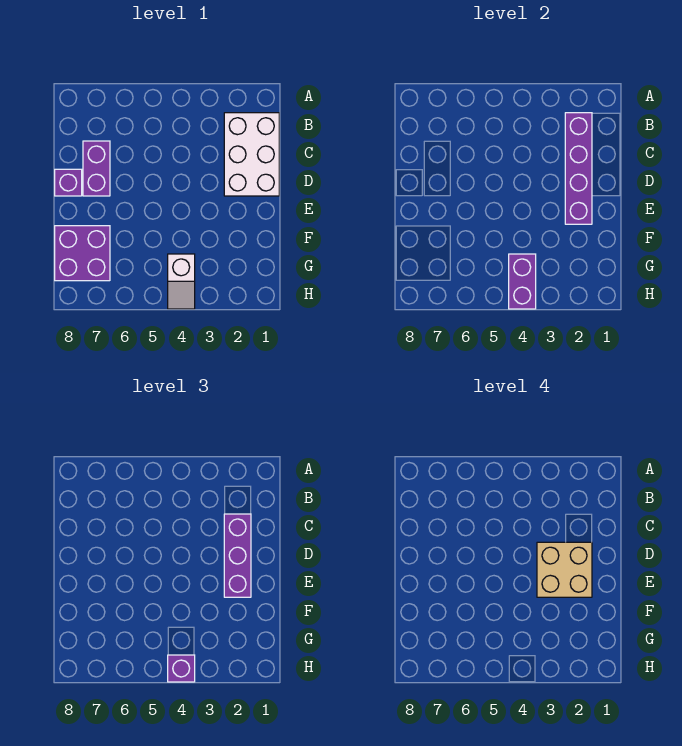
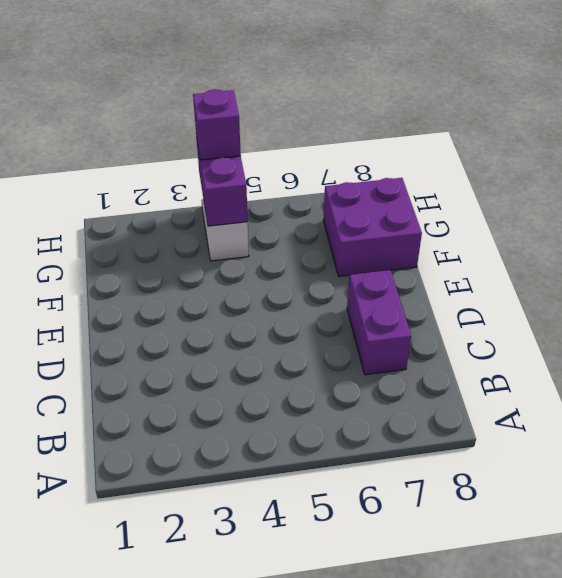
none -> white 2x3 brick [224,113,279,196]
none -> purple 1x1 brick [55,169,82,196]

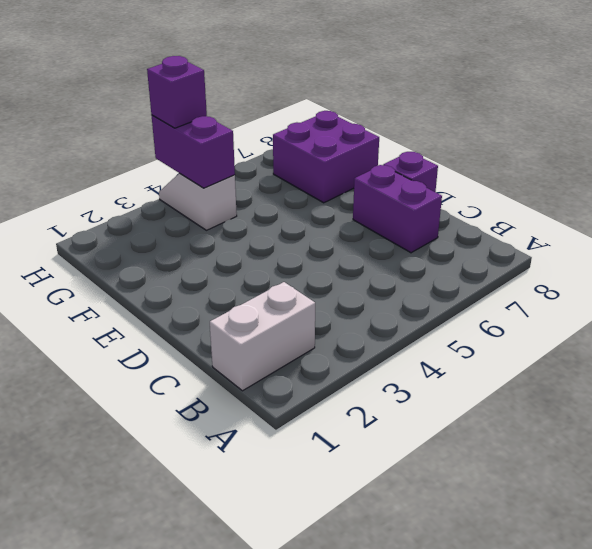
white 1x2 brick [210,282,315,391] -> white 2x3 brick [224,113,279,196]
none -> purple 1x4 brick [565,113,592,224]
none -> purple 1x3 brick [224,514,251,597]

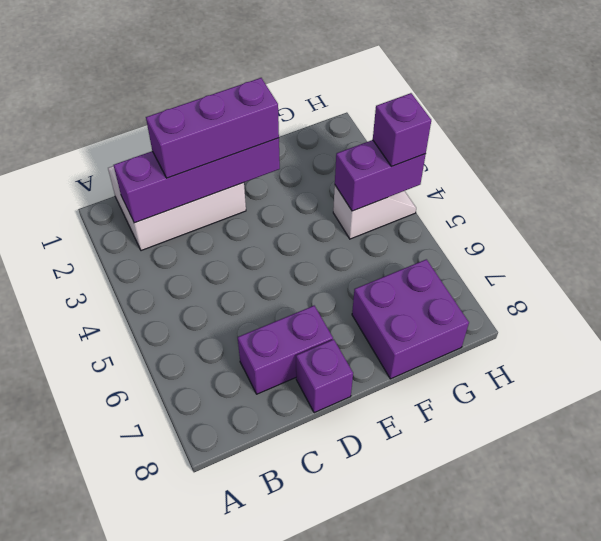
none -> tan 2x2 brick [537,542,592,597]

